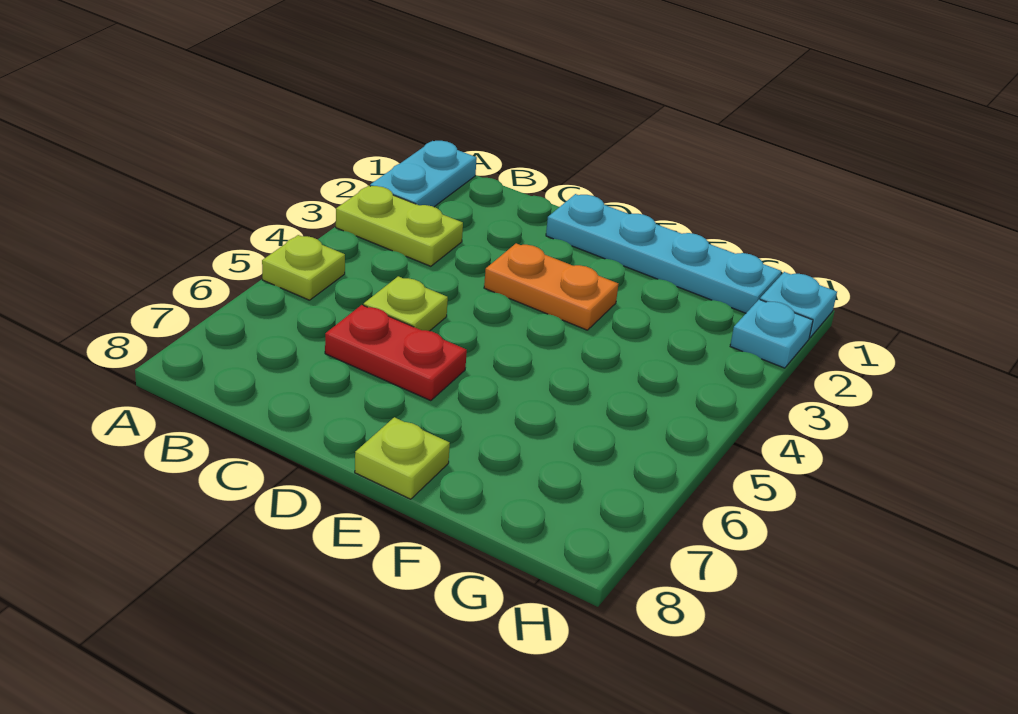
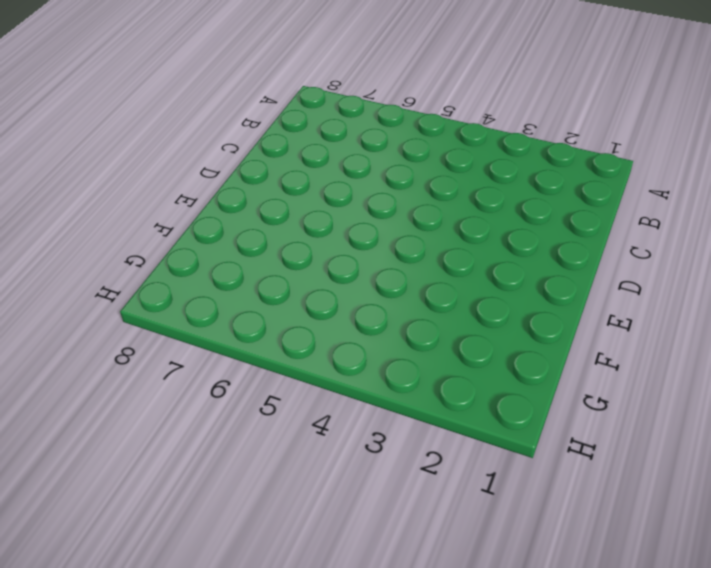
none -> cyan 1x2 plate [370,141,477,207]
none -> lime 1x2 plate [336,186,463,266]

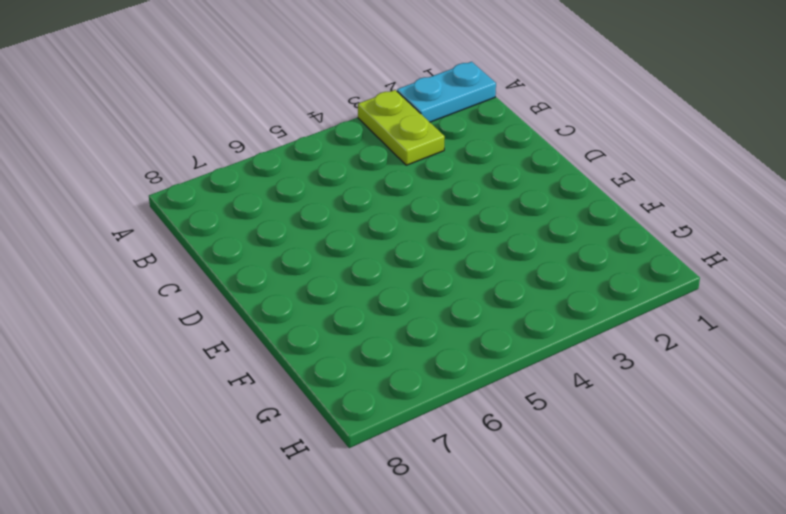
none -> lime 1x1 plate [262,235,345,300]
none -> lime 1x1 plate [364,276,448,331]

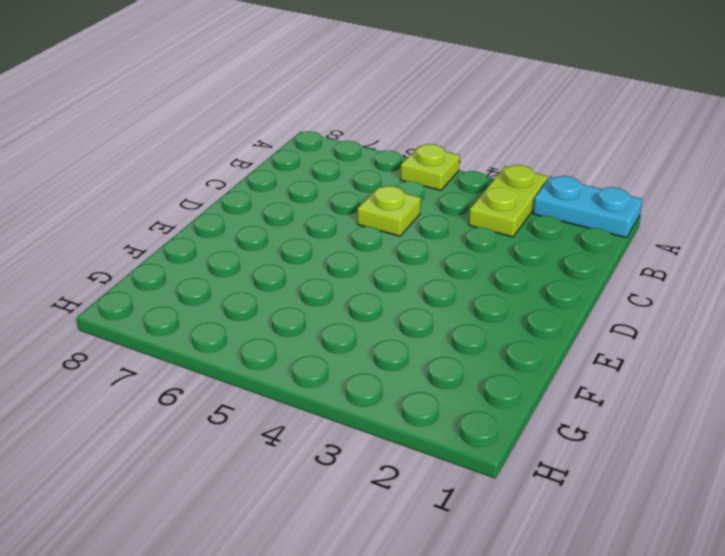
none -> red 1x2 plate [325,305,467,401]
none -> cyan 1x4 plate [546,194,781,313]

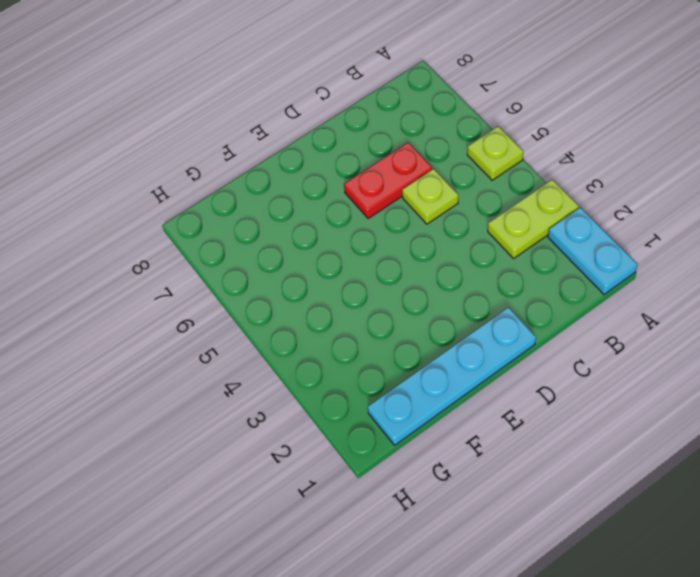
none -> orange 1x2 plate [484,243,618,330]
none -> lime 1x1 plate [355,417,450,499]

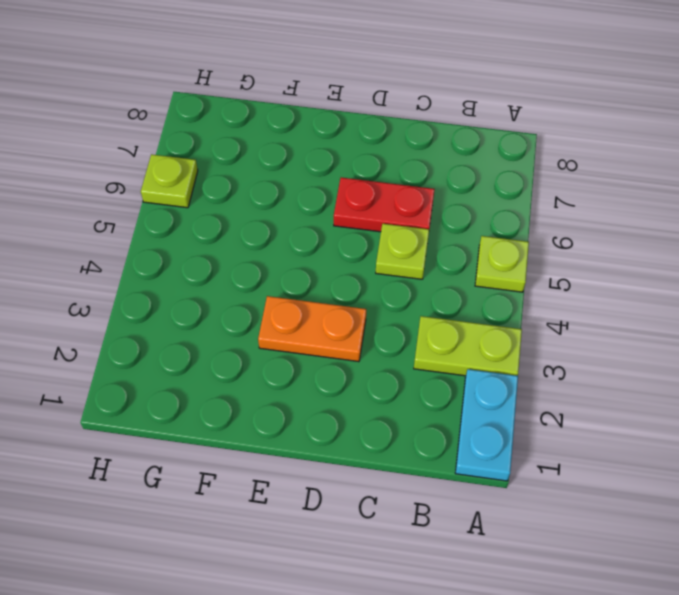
lime 1x1 plate [141,154,198,208] -> lime 1x1 plate moved to [355,417,450,499]
none -> cyan 1x4 plate [546,194,781,313]
none -> cyan 1x1 plate [760,272,837,338]

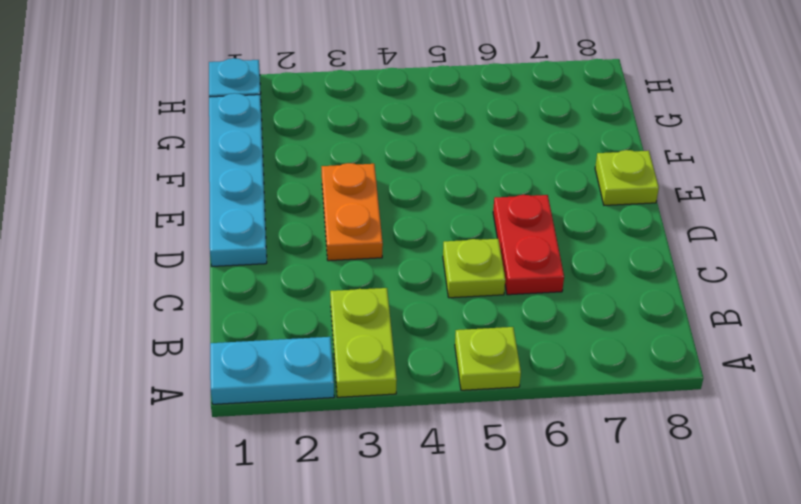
none -> cyan 1x1 plate [730,299,813,368]

